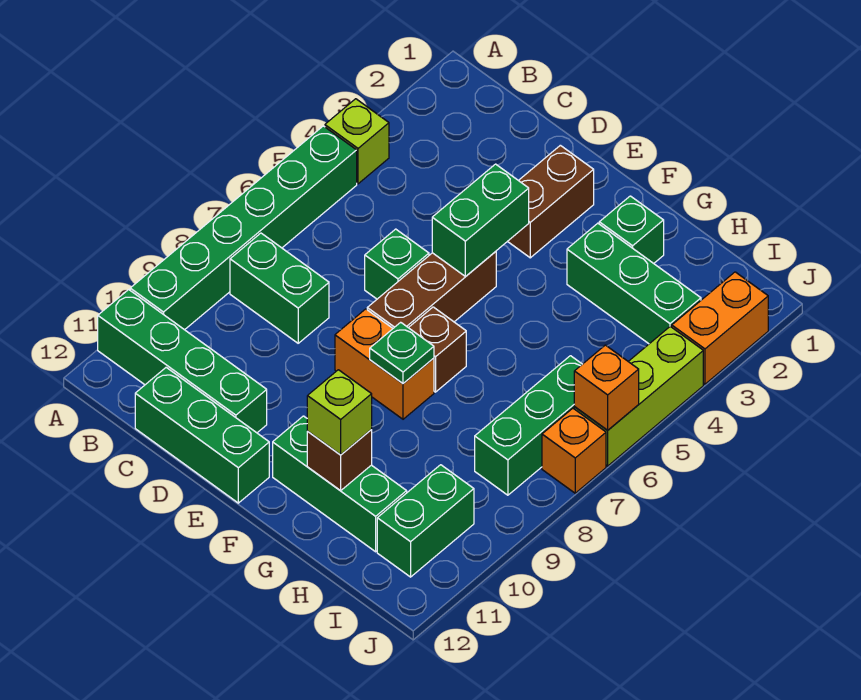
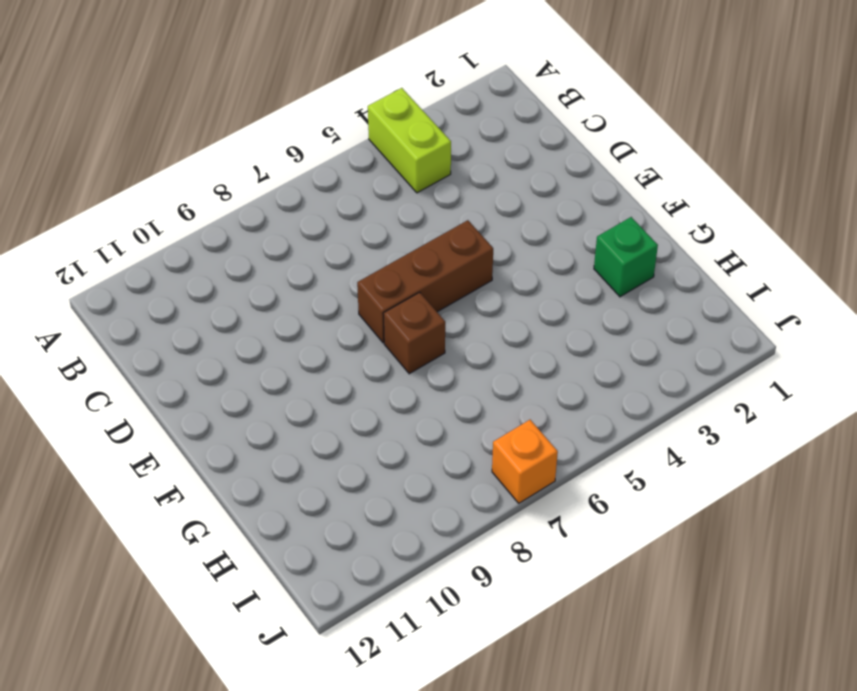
lime 1x2 brick [368,88,451,193] -> lime 1x1 brick [325,99,389,184]
none -> green 1x6 brick [130,126,357,330]
none -> green 1x4 brick [98,290,267,433]
none -> green 1x2 brick [230,233,329,343]

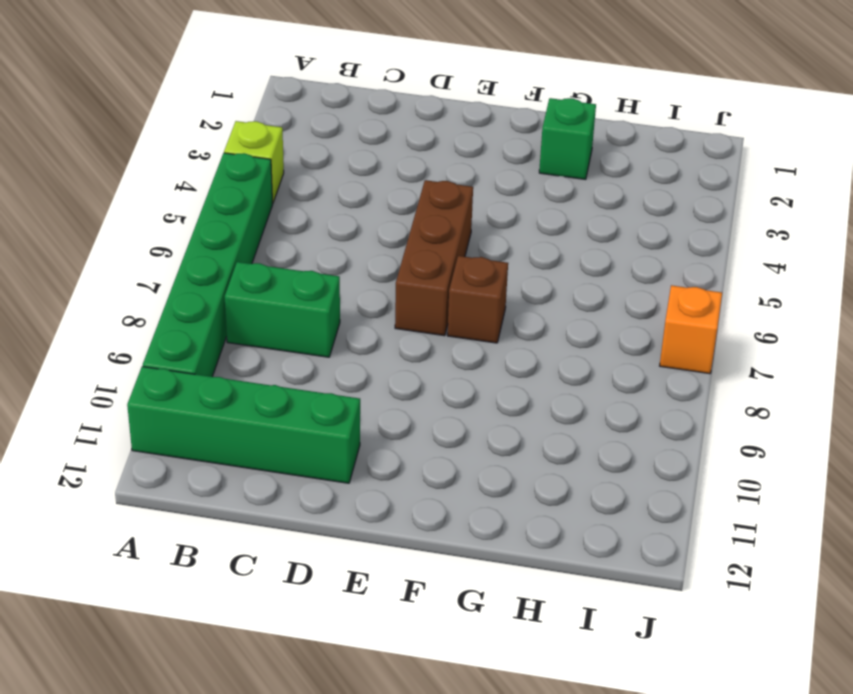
none -> green 1x3 brick [135,368,269,503]
none -> green 1x1 brick [365,229,429,299]
none -> brown 1x2 brick [508,145,594,258]

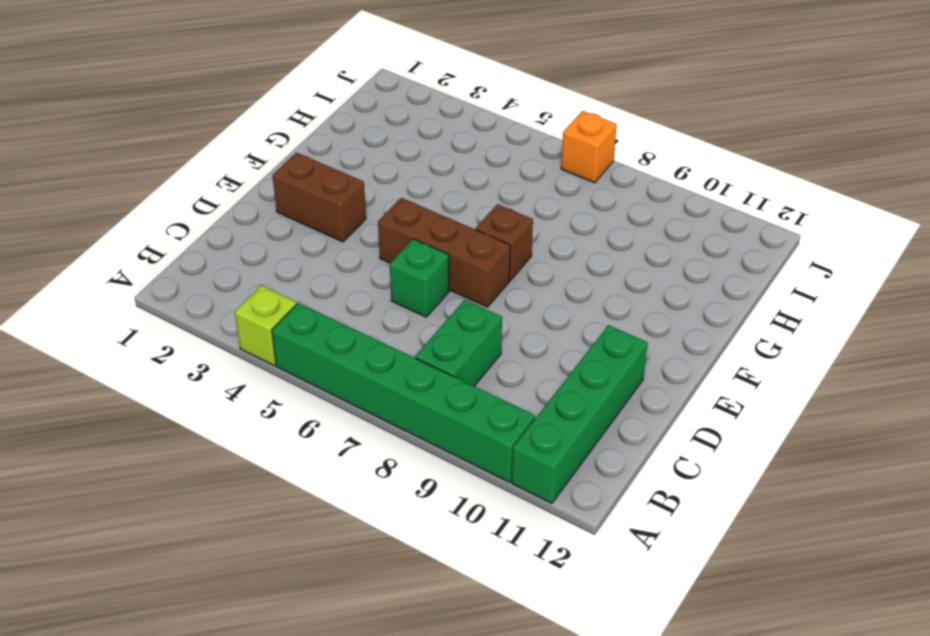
none -> green 1x3 brick [135,368,269,503]
none -> orange 1x2 brick [335,309,434,419]
none -> green 1x3 brick [273,416,407,552]

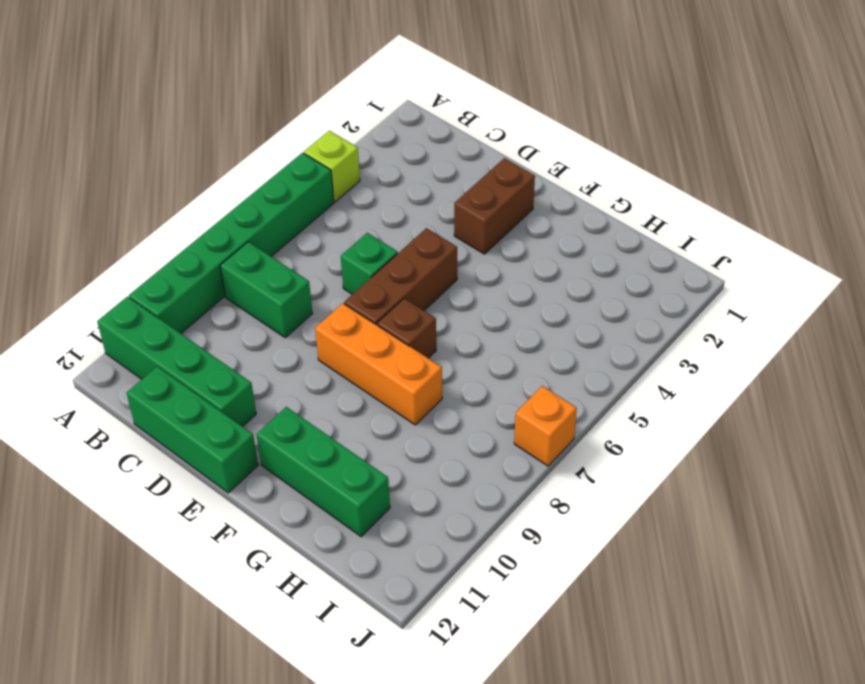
orange 1x3 brick [315,303,442,425] -> orange 1x2 brick [335,309,434,419]
none -> green 1x1 brick [599,196,664,263]
none -> green 1x3 brick [567,223,701,344]
none -> green 1x3 brick [475,356,582,495]

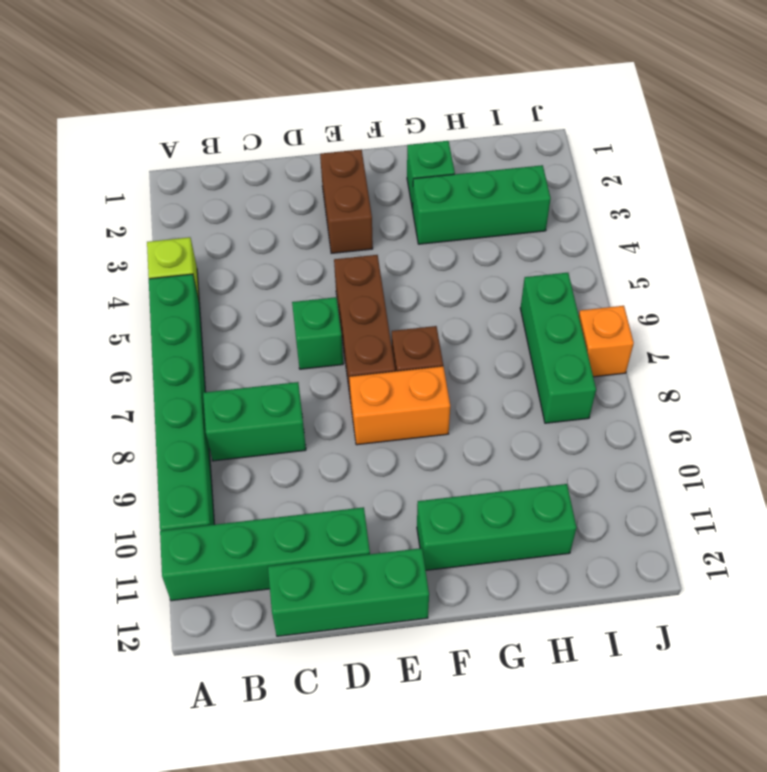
none -> green 1x2 brick [377,465,474,577]
none -> orange 1x2 brick [672,272,768,384]
none -> lime 1x3 brick [574,327,703,466]

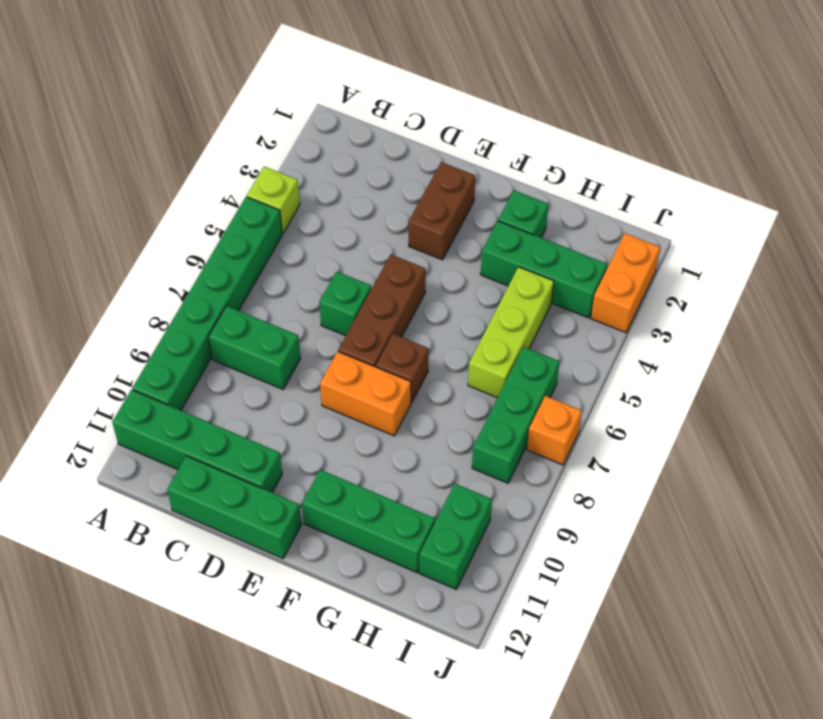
lime 1x3 brick [468,267,554,398] -> lime 1x3 brick moved to [574,327,703,466]
none -> green 1x2 brick [432,164,529,277]
none -> green 1x1 plate [370,322,434,383]
none -> brown 1x1 brick [307,429,372,491]

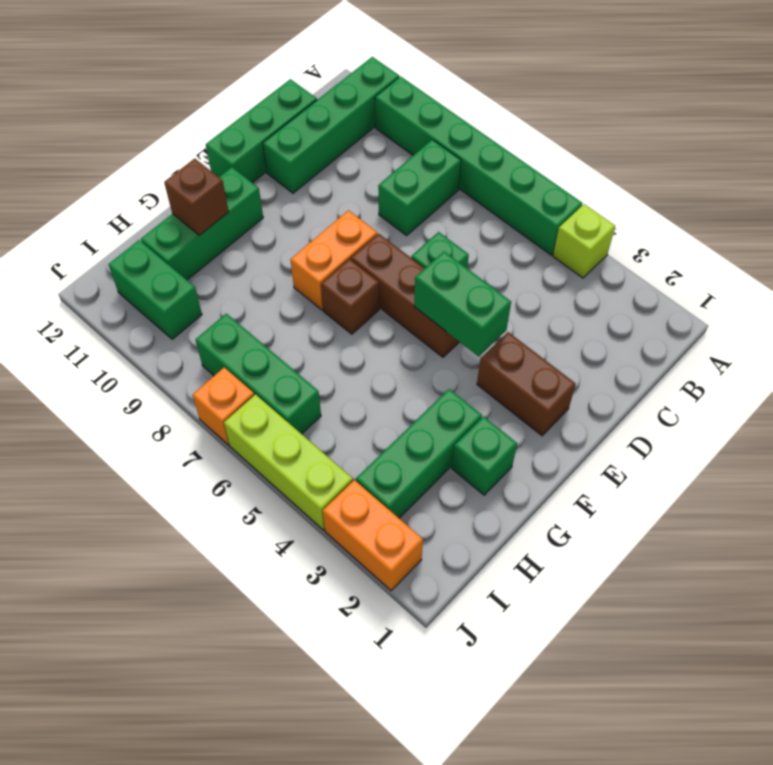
none -> green 1x1 plate [370,322,434,383]
none -> orange 1x1 brick [574,345,639,430]
none -> lime 1x1 brick [307,370,372,455]

